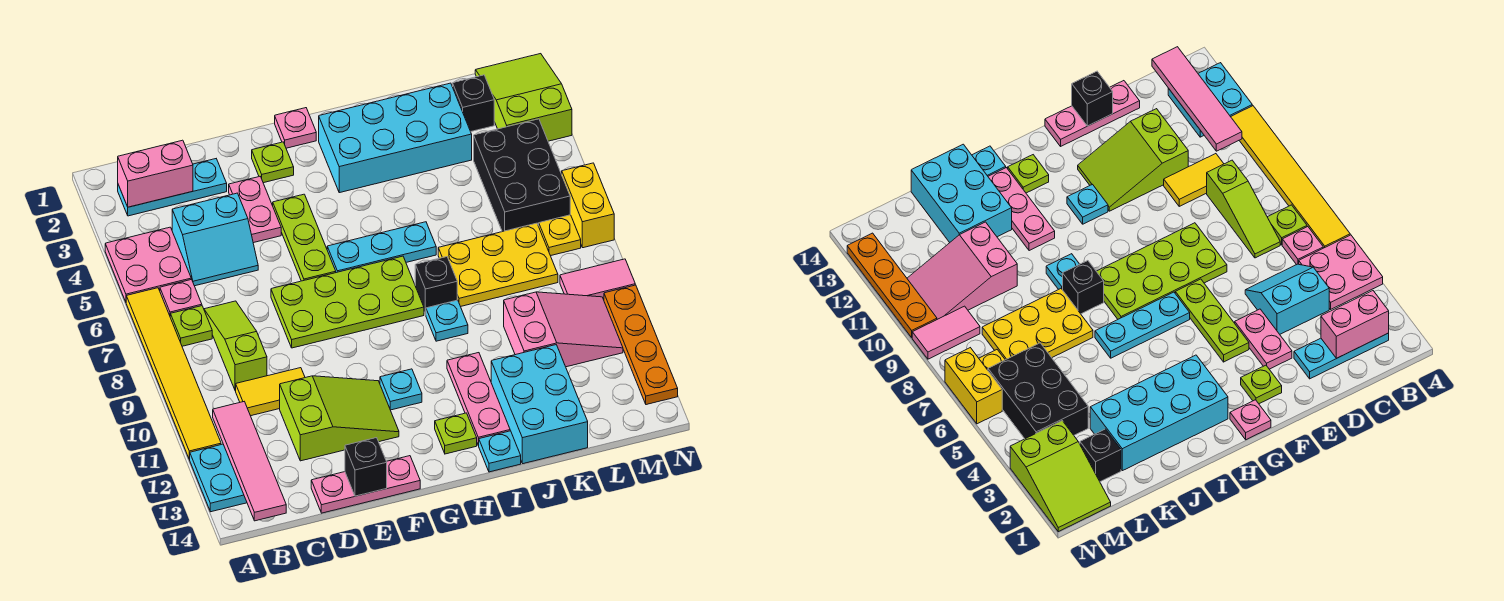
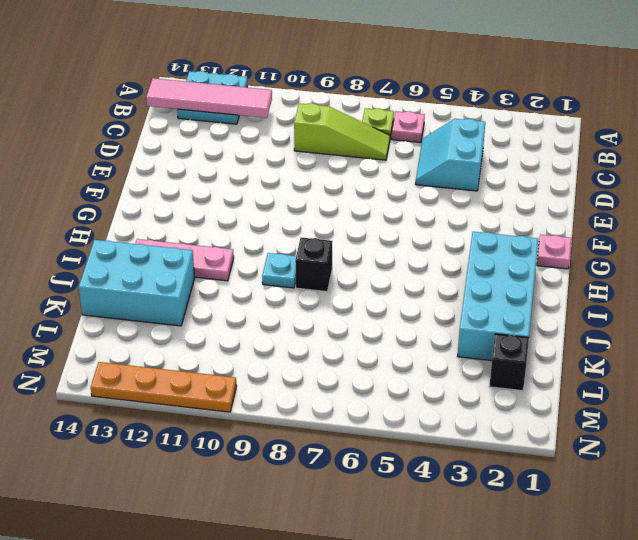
none -> pink 2x2 plate [105,227,191,302]
none -> yellow 1x6 tile [126,288,221,459]
none -> cyan 1x3 plate [118,159,227,216]
none -> yellow 1x2 tile [236,368,305,416]

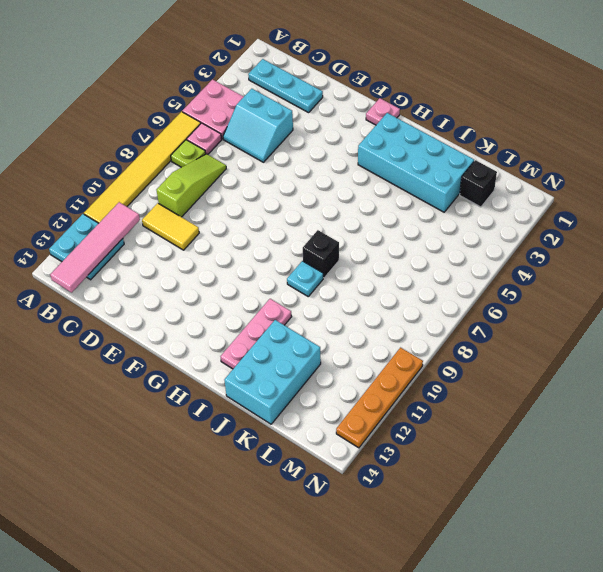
none -> lime 2x3 slope [280,376,399,461]
none -> pink 1x3 plate [311,456,420,513]
none -> pink 1x2 plate [229,177,281,243]
none -> lime 2x4 plate [271,256,424,348]

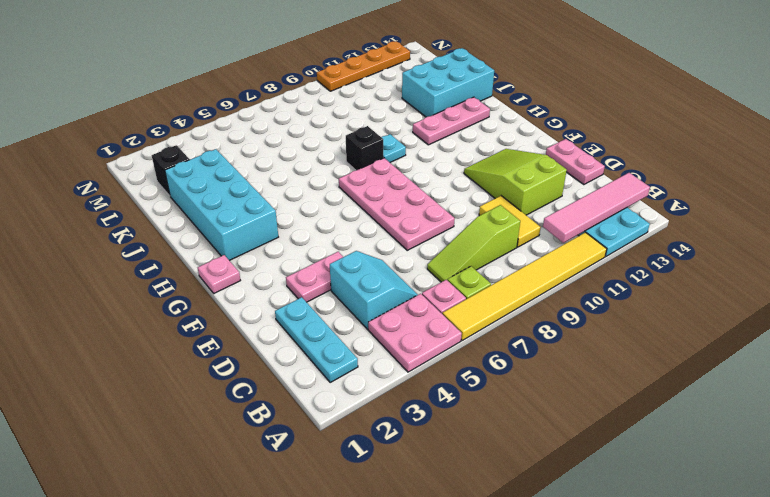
pink 1x2 plate [546,139,605,185] -> pink 1x3 plate [311,456,420,513]
pink 2x4 plate [339,158,455,250] -> lime 2x4 plate [271,256,424,348]
none -> lime 1x1 plate [252,142,294,183]
none -> lime 1x3 plate [273,194,336,281]
none -> cyan 1x3 plate [327,222,436,273]
none -> cyan 1x1 plate [380,369,422,410]

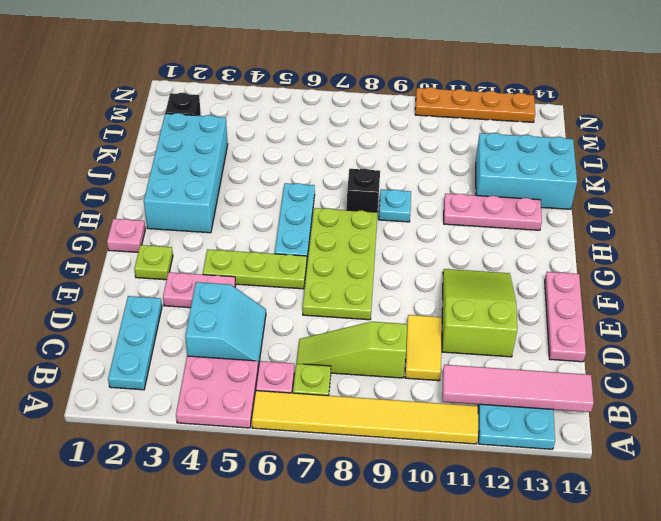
none -> cyan 1x1 plate [380,369,422,410]
none -> lime 1x1 plate [435,413,477,454]
none -> cyan 1x1 plate [479,431,521,472]
none -> yellow 2x3 plate [438,223,558,307]

